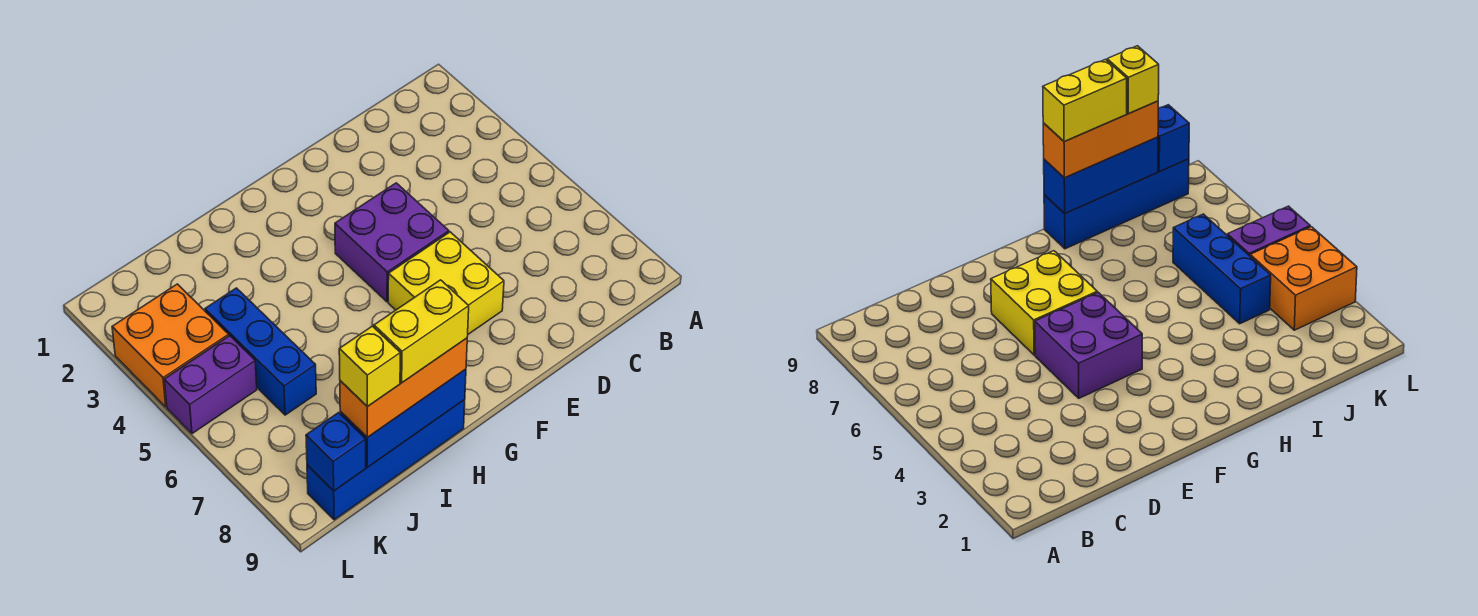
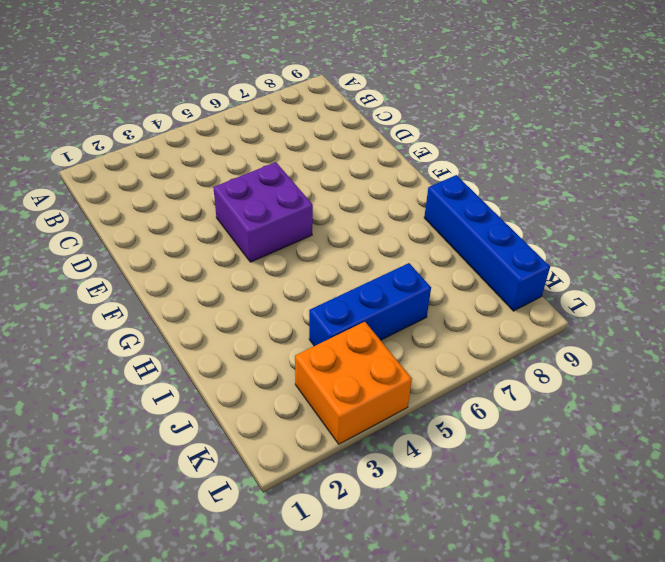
none -> yellow 2x2 brick [388,232,504,334]
none -> purple 1x2 brick [164,336,257,434]

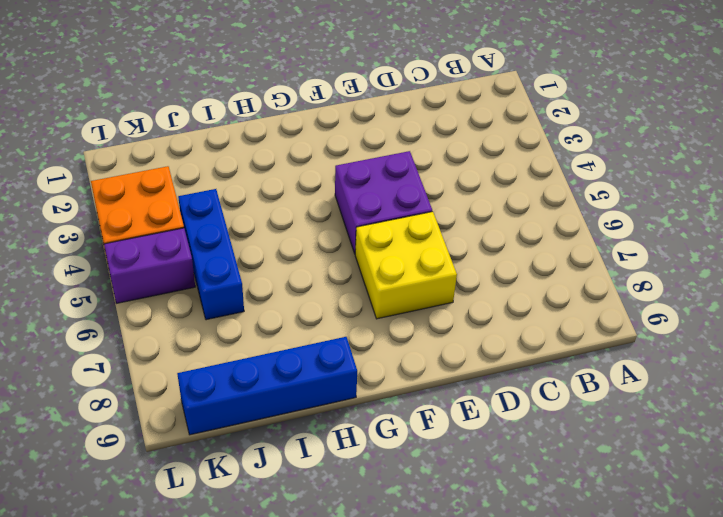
none -> blue 1x3 brick [340,369,466,467]
none -> blue 1x1 brick [306,413,366,491]

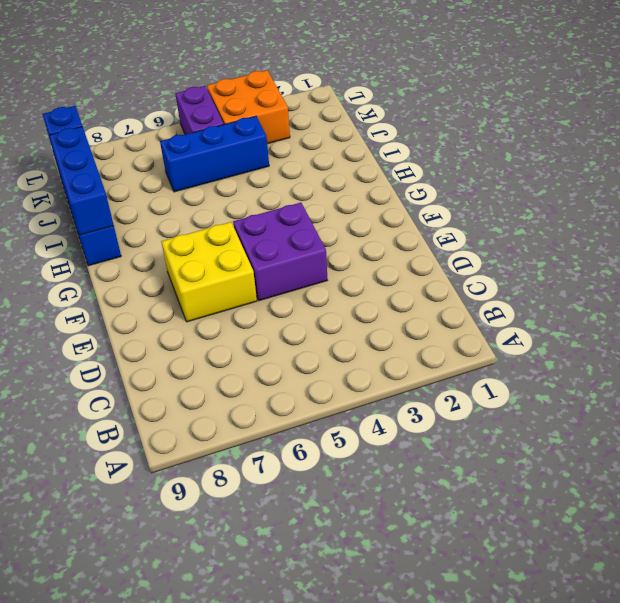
none -> orange 1x3 brick [340,338,467,437]
none -> yellow 1x2 brick [374,280,469,382]

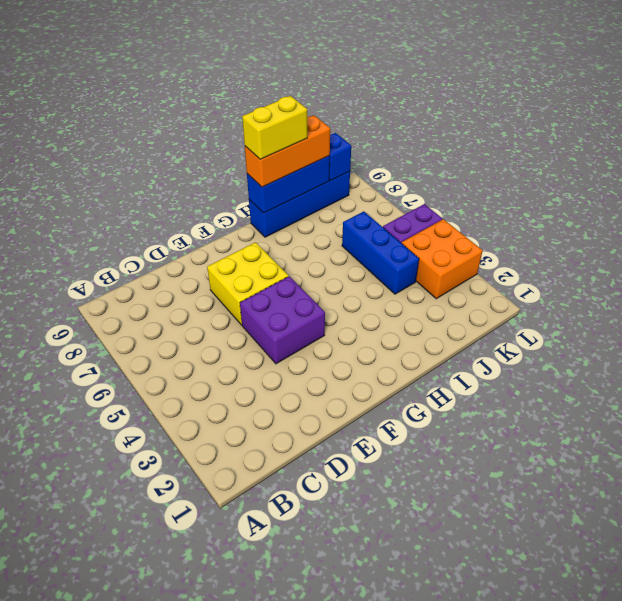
none -> yellow 1x1 brick [339,326,400,407]

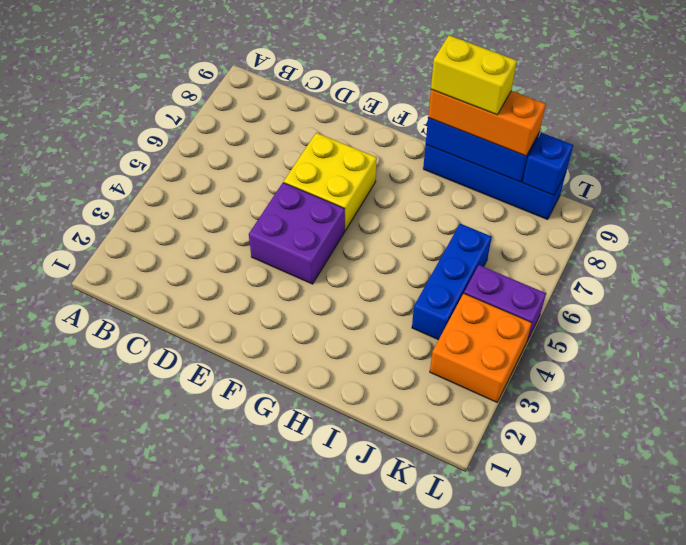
none -> yellow 1x1 brick [339,326,400,407]

